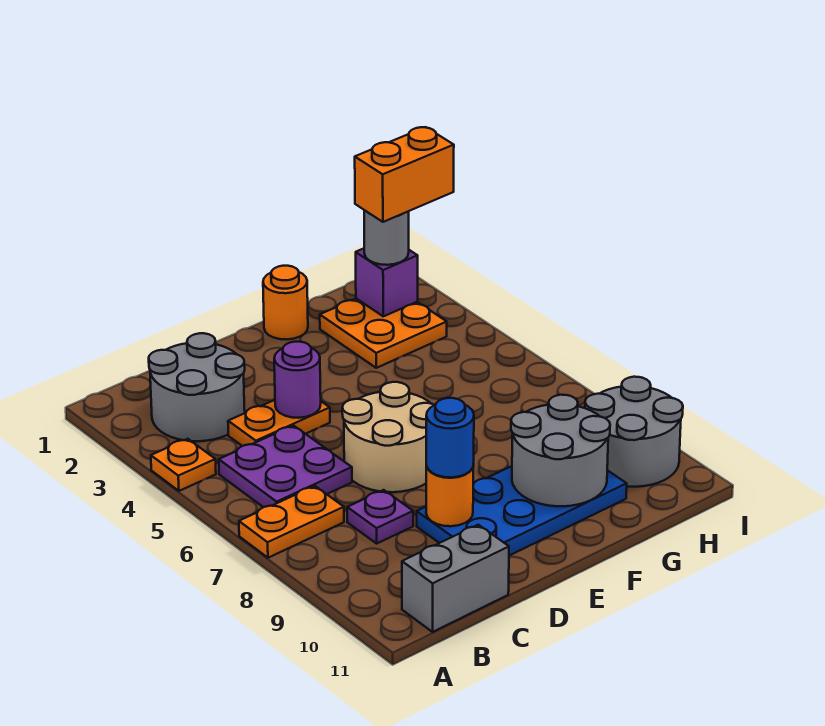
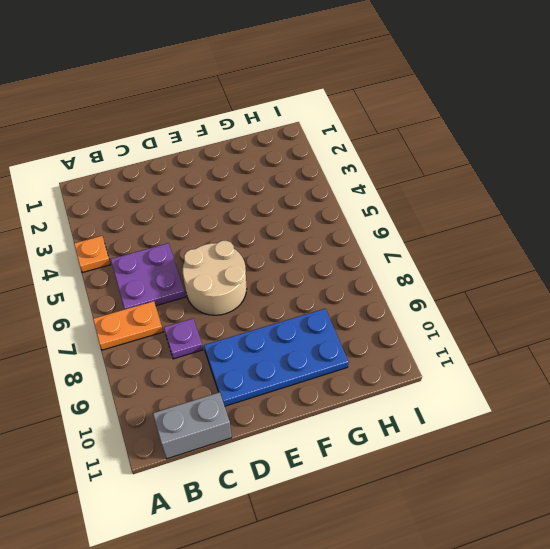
none -> grey 2x2 round brick [149,333,245,441]
none -> orange 1x2 plate [228,400,330,446]
none -> orange 1x1 round brick [263,266,308,340]

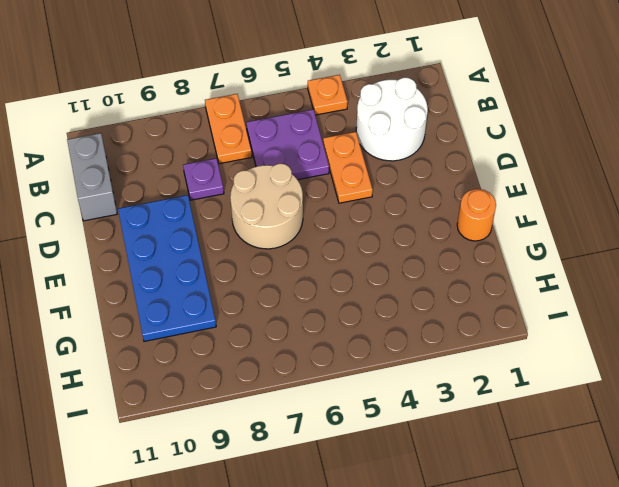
white 2x2 round brick [356,78,428,161] -> grey 2x2 round brick [149,333,245,441]
none -> orange 2x2 plate [320,299,447,368]
none -> grey 2x2 round brick [585,377,683,487]
none -> purple 1x1 round brick [274,342,321,418]

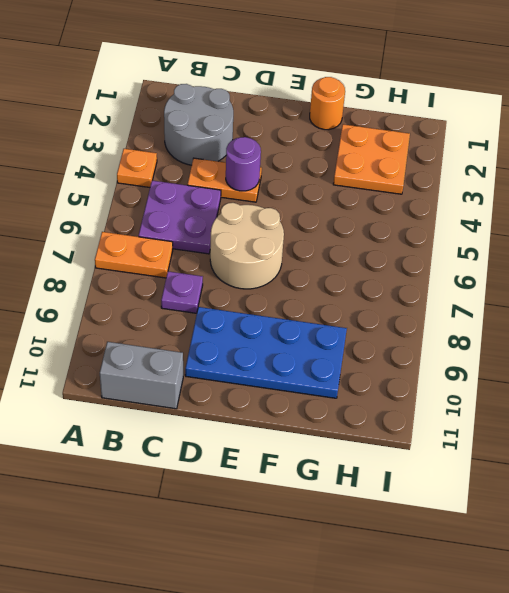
none -> grey 2x2 round brick [585,377,683,487]
none -> orange 1x1 round brick [426,464,474,526]
none -> grey 2x2 round brick [511,395,610,506]

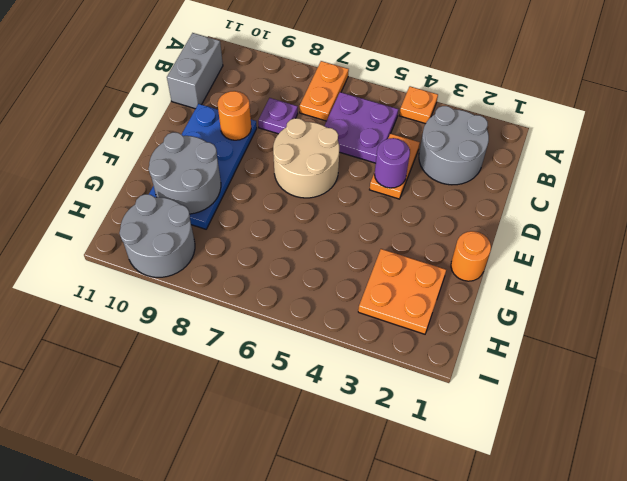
none -> purple 1x1 brick [356,248,418,316]
none -> blue 1x1 round brick [426,398,474,478]
none -> grey 1x1 round brick [364,210,409,265]

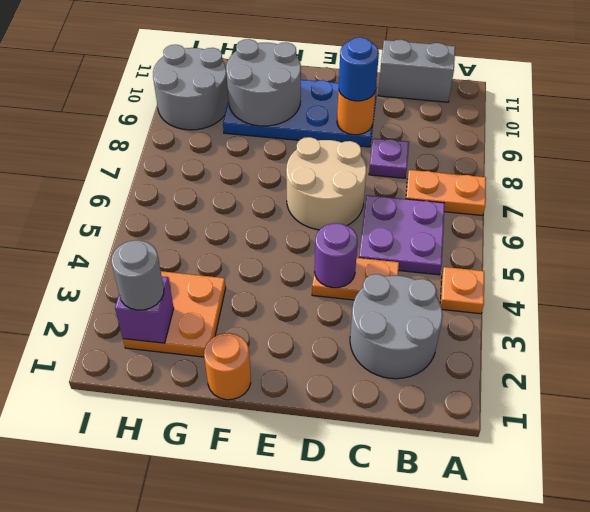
none -> orange 1x2 brick [355,127,454,222]

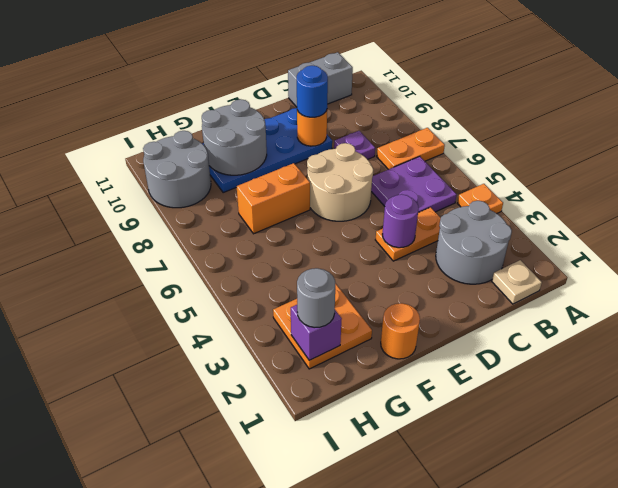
tan 1x1 plate [492,260,542,304] -> none
orange 1x2 brick [237,163,310,234] -> orange 1x2 brick moved to [355,127,454,222]

